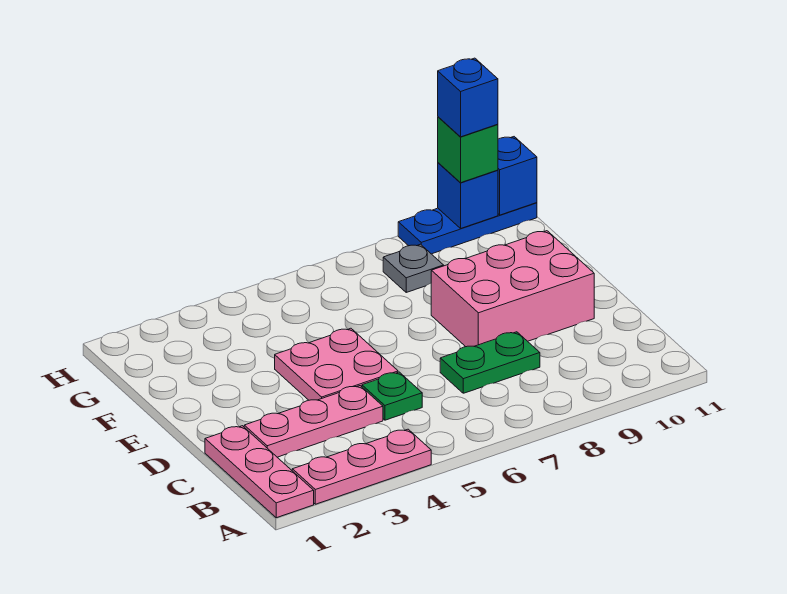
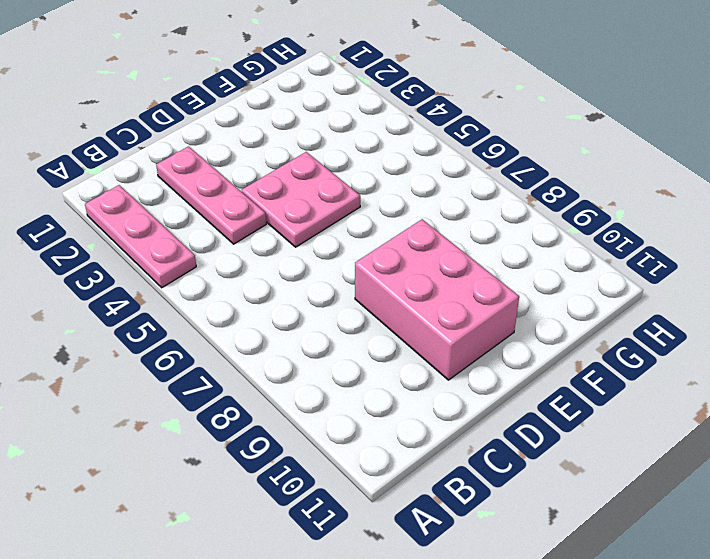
none -> pink 1x3 plate [205,426,314,518]
none -> green 1x1 plate [362,372,422,420]
none -> green 1x2 plate [440,332,540,393]

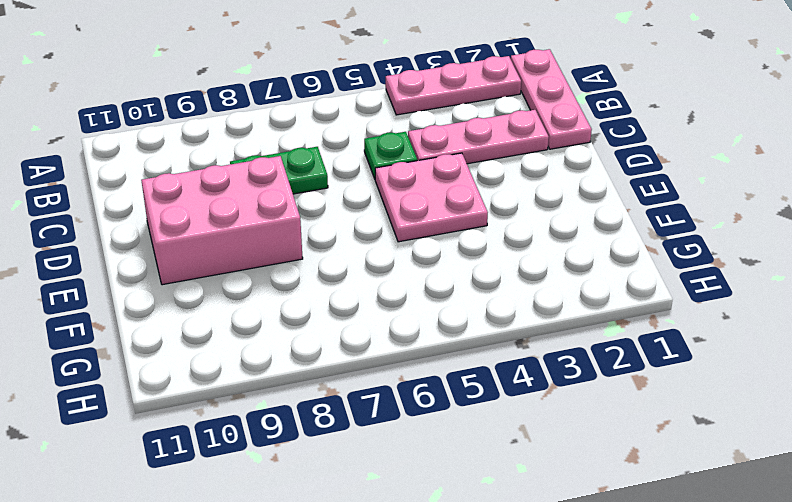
none -> grey 1x1 plate [383,244,444,292]
none -> blue 1x3 plate [398,203,537,254]
none -> blue 1x1 brick [438,163,498,228]

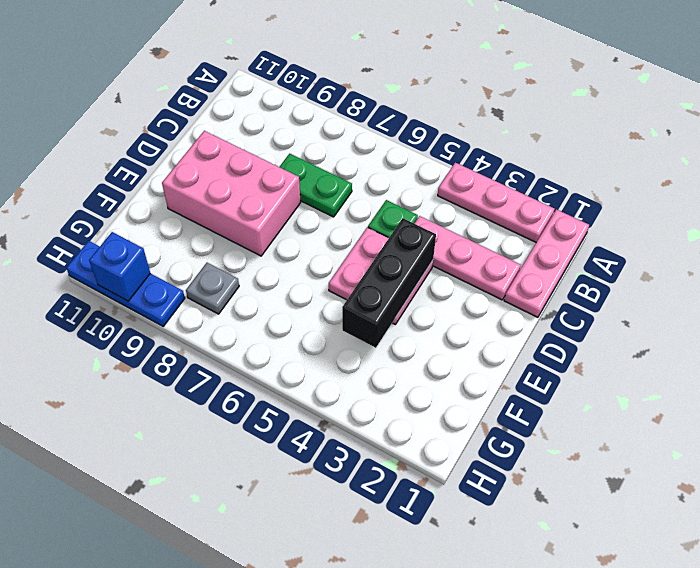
black 1x3 brick [342,218,436,348] -> none
none -> blue 1x1 brick [498,137,537,215]
none -> green 1x1 brick [438,117,498,183]
none -> blue 1x1 brick [438,58,498,137]

